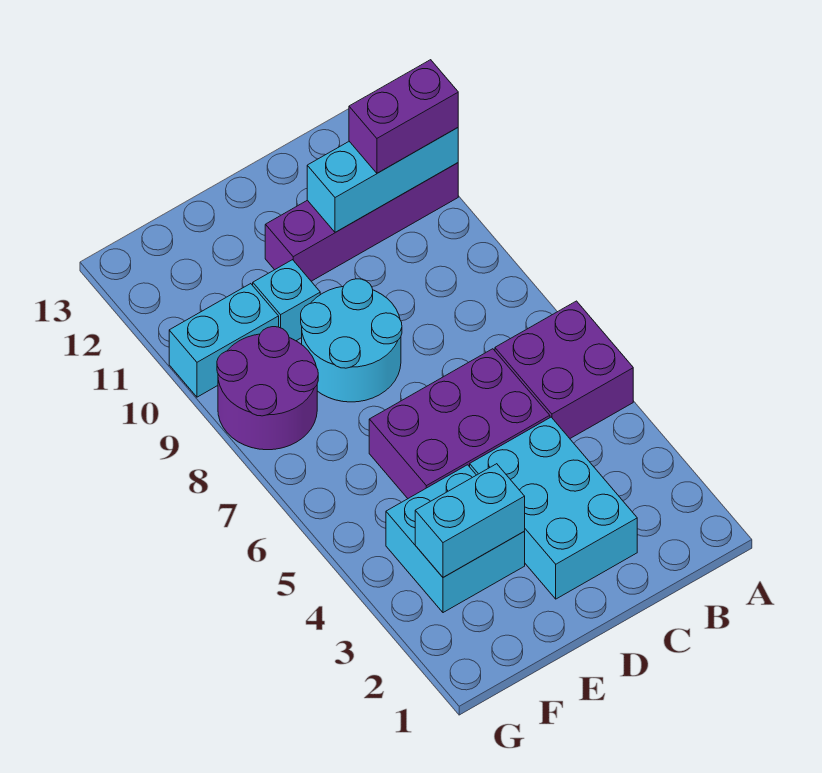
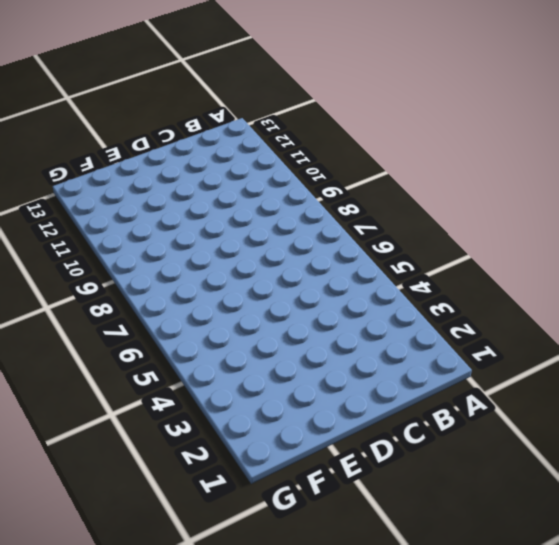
none -> purple 2x2 brick [495,301,633,438]
none -> purple 1x4 brick [265,163,458,281]
none -> cyan 2x3 brick [470,417,637,599]

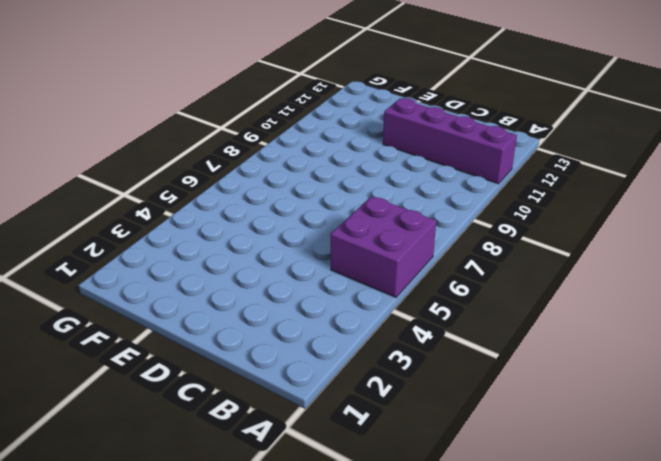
none -> cyan 2x3 brick [470,417,637,599]
none -> purple 2x3 brick [369,349,550,498]
none -> cyan 2x2 round brick [301,279,402,402]

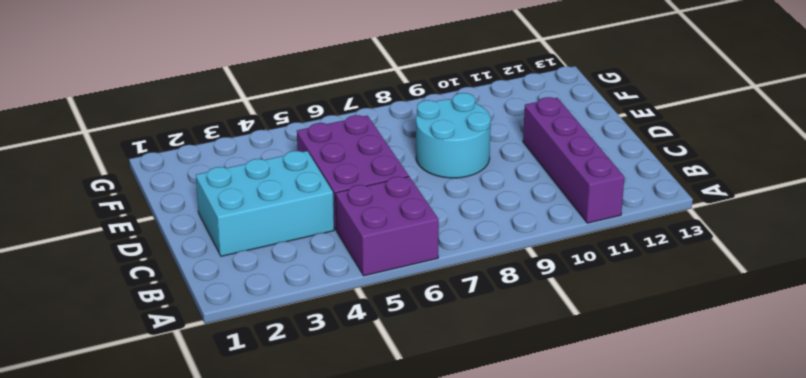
none -> cyan 2x2 brick [386,465,525,613]
none -> cyan 1x1 brick [253,260,320,341]
none -> purple 2x2 round brick [217,327,318,450]

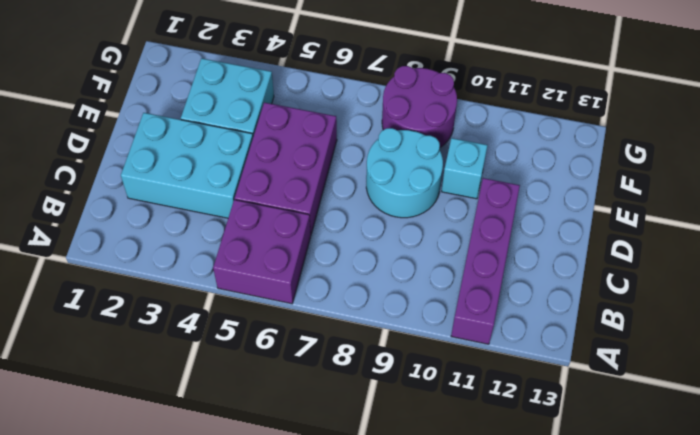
none -> cyan 1x2 brick [169,284,279,397]
none -> cyan 1x3 brick [307,128,458,232]
none -> cyan 1x2 brick [415,464,525,577]

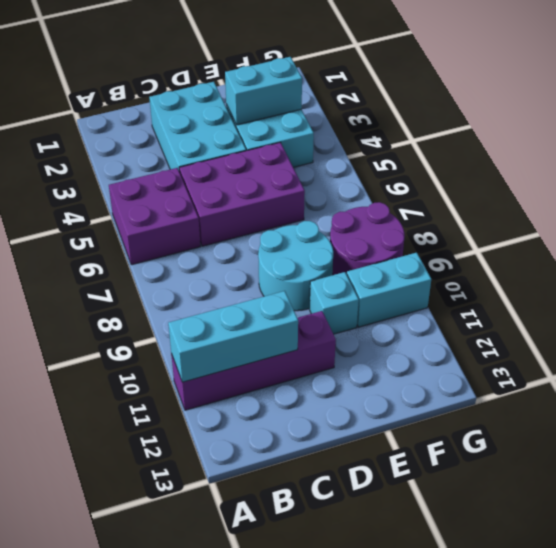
none -> purple 1x2 brick [349,60,458,173]

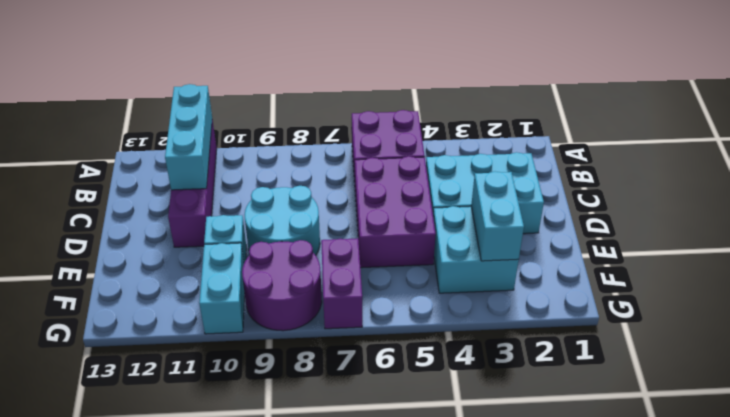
purple 1x2 brick [321,238,362,329] -> purple 1x2 brick moved to [349,60,458,173]

